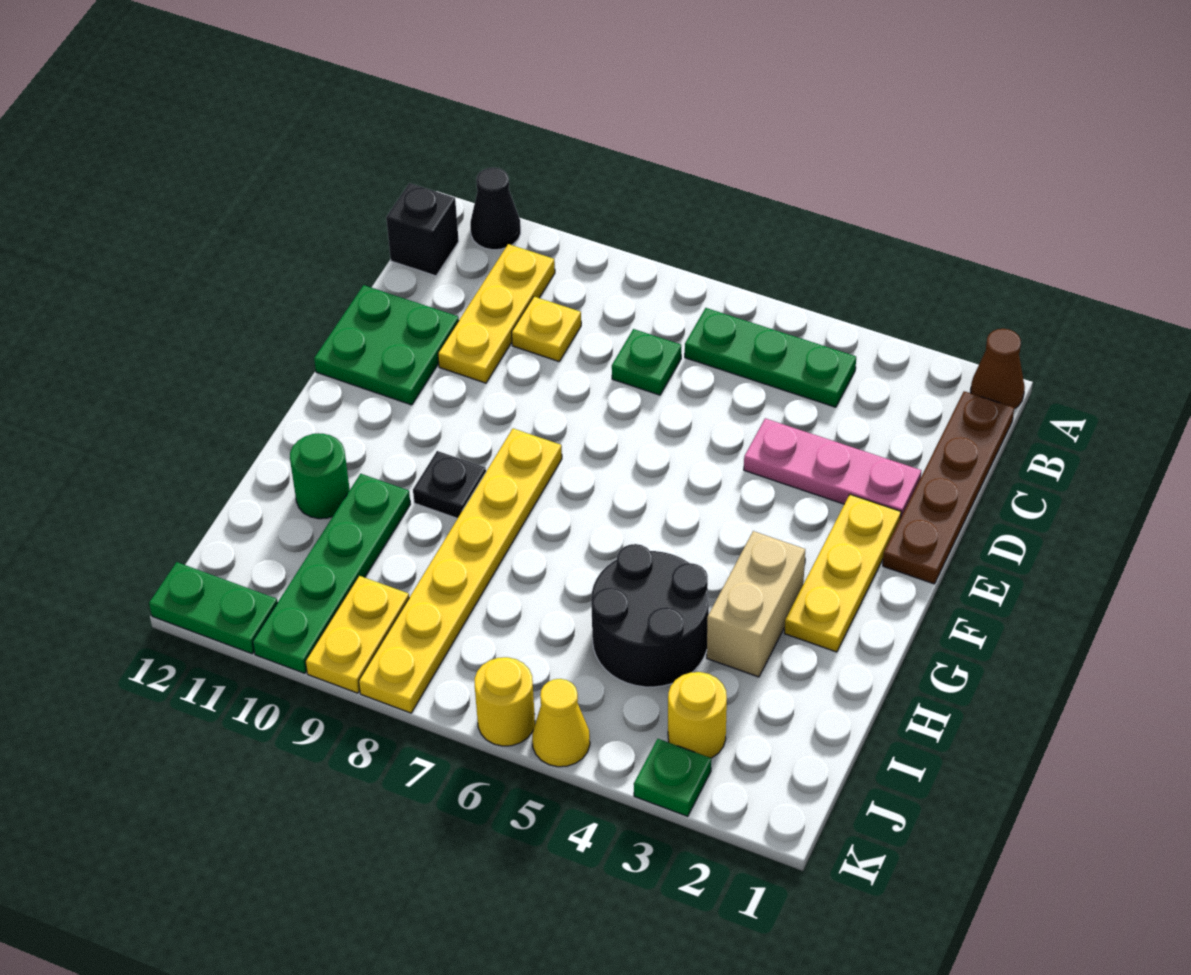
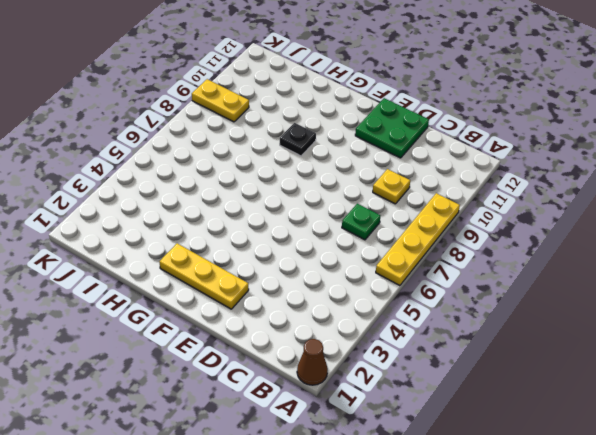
yellow 1x4 plate [376,193,460,286] -> none
none -> black 1x1 cone [470,168,521,250]
none -> brown 1x4 plate [883,391,1014,584]
none -> green 1x3 plate [685,308,856,407]

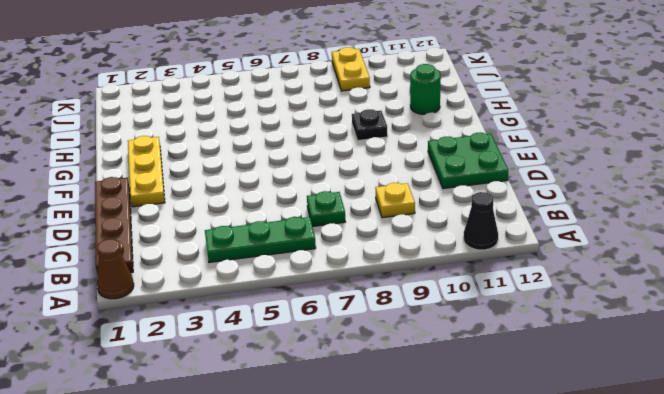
none -> yellow 1x3 plate [438,244,555,383]
none -> black 1x1 brick [386,183,459,276]
none -> pink 1x3 plate [744,418,921,518]

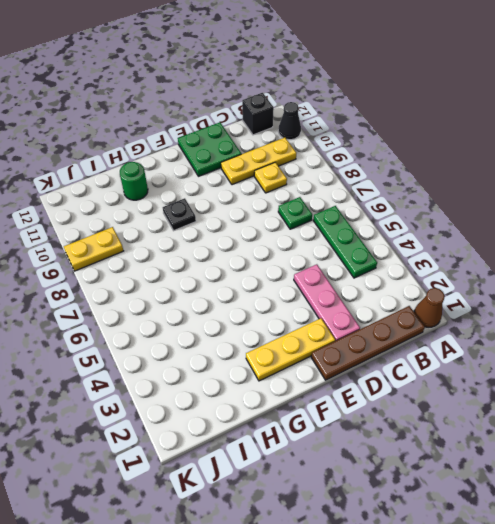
none -> yellow 1x6 plate [359,429,562,713]
none -> tan 1x2 brick [707,531,805,677]
none -> black 2x2 round brick [591,544,709,687]

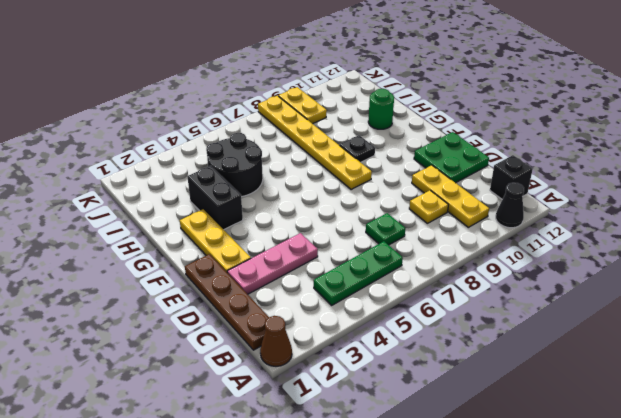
black 1x2 brick [187,166,243,230] -> tan 1x2 brick [707,531,805,677]
none -> green 1x4 plate [253,474,410,673]
none -> yellow 1x1 round brick [668,672,727,758]
none -> green 1x1 plate [634,739,711,816]

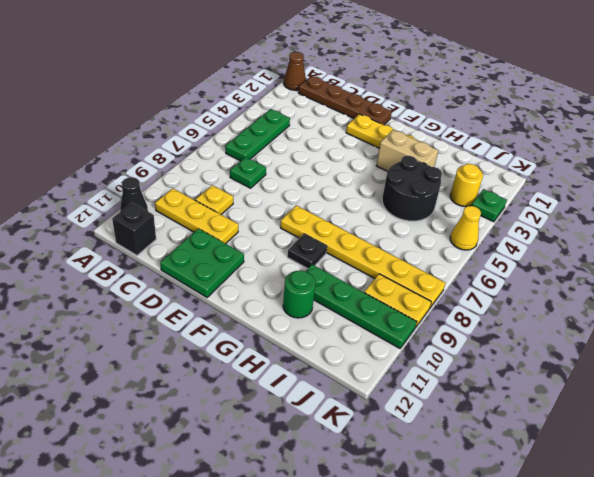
none -> pink 1x3 plate [744,418,921,518]
none -> yellow 1x1 round brick [474,657,535,746]
none -> green 1x2 plate [149,562,278,654]

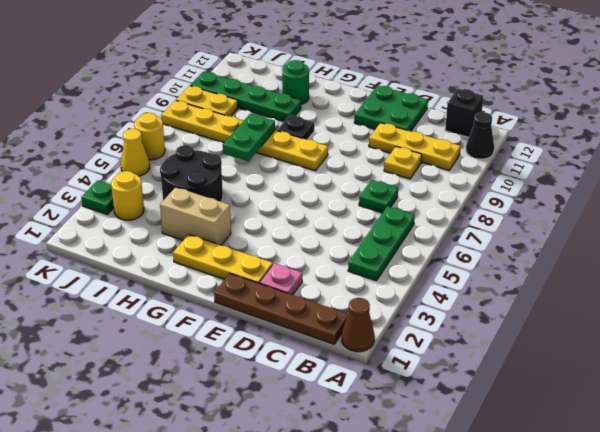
pink 1x1 plate [260,263,302,295] -> pink 1x3 plate [744,418,921,518]
green 1x2 plate [223,114,275,161] -> green 1x2 plate moved to [149,562,278,654]

